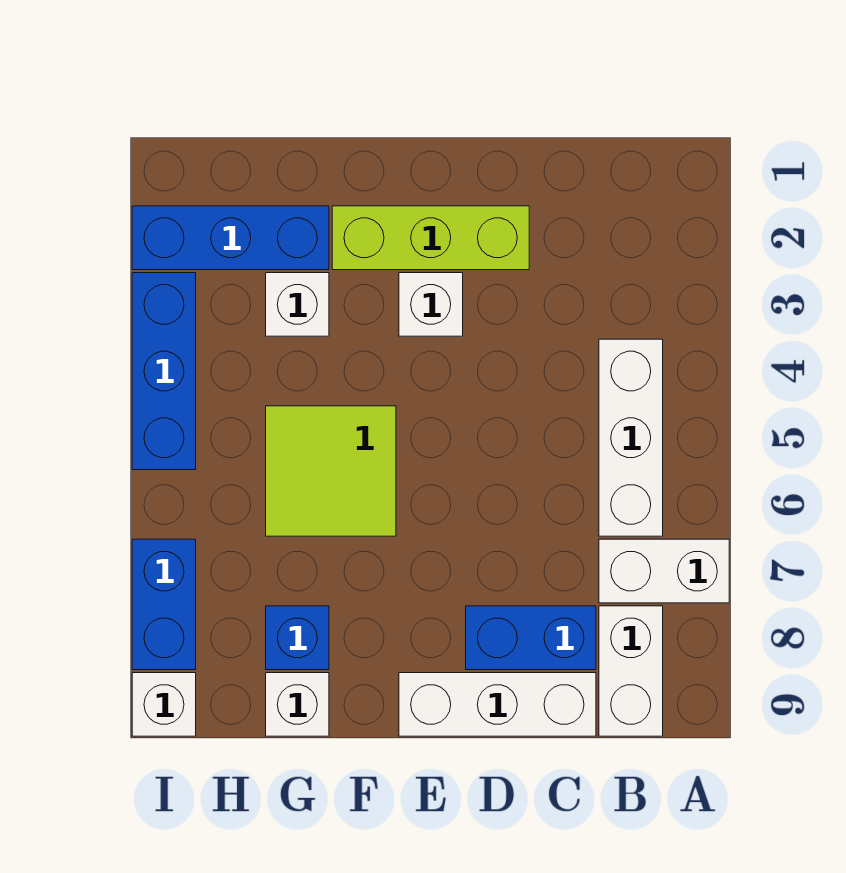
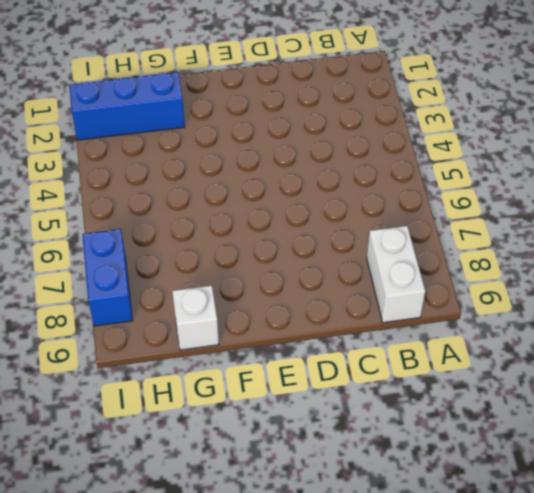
none -> white 1x2 brick [599,539,729,603]
none -> white 1x3 brick [599,339,663,536]
none -> blue 1x2 brick [466,606,596,670]

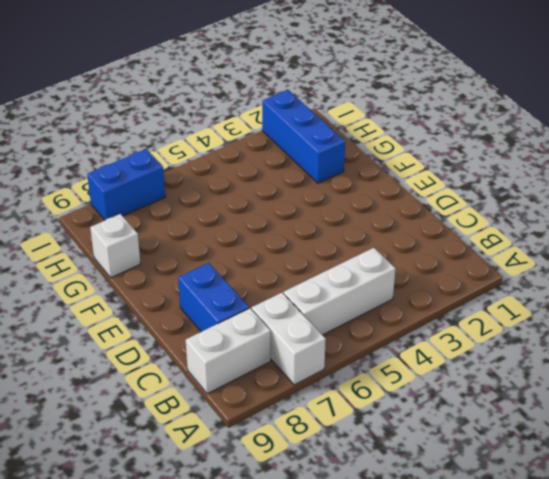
none -> white 1x3 brick [399,673,596,736]
none -> lime 1x3 brick [332,206,529,270]
none -> white 1x1 brick [399,273,463,336]

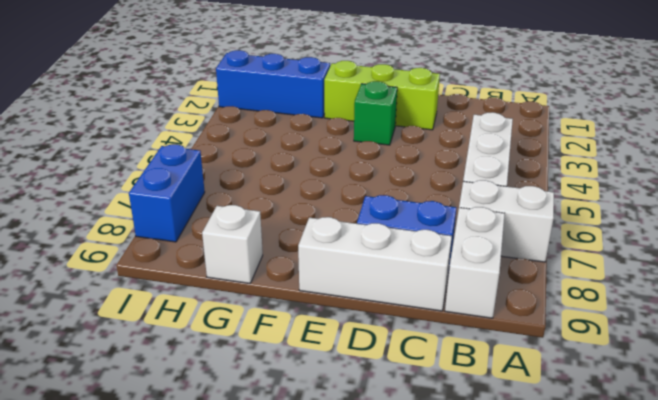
green 1x1 brick [354,81,397,145] -> white 1x1 brick [399,273,463,336]
none -> lime 2x2 tile [266,406,396,536]
none -> white 1x1 brick [266,273,329,336]
none -> blue 1x1 brick [266,606,329,670]

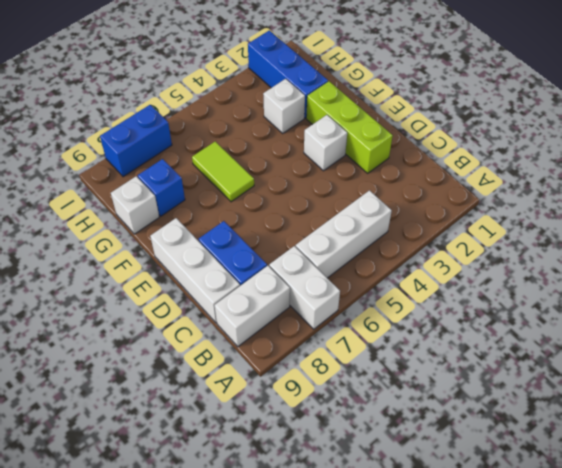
lime 1x2 tile [192,141,254,202] -> lime 2x2 tile [266,406,396,536]
none -> blue 1x3 brick [132,273,196,470]
none -> white 1x1 brick [132,673,196,736]

